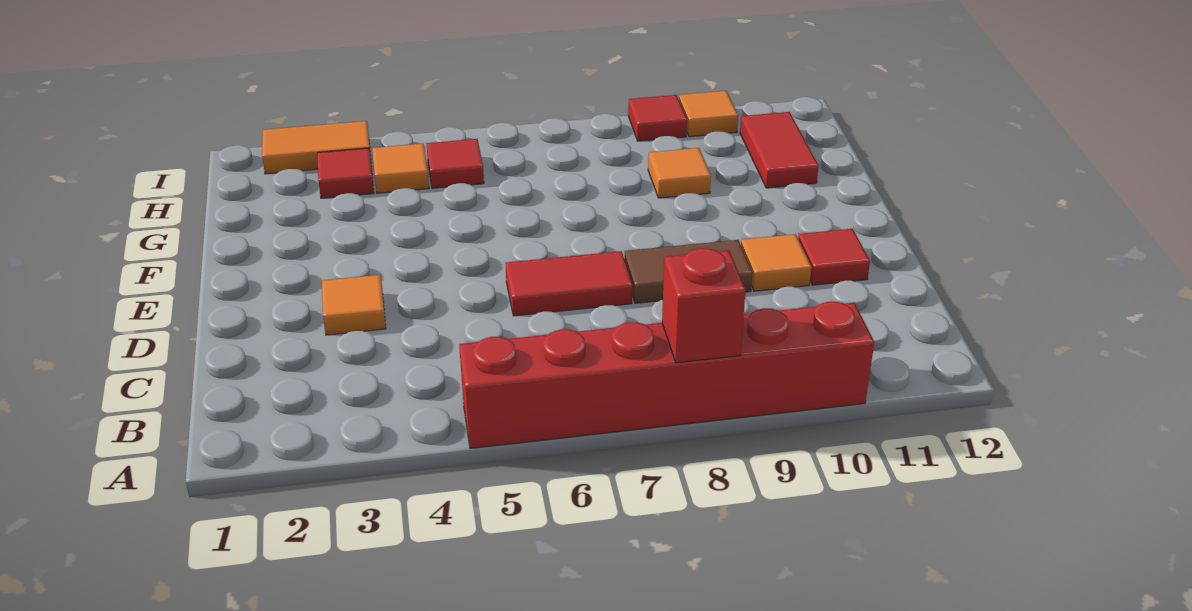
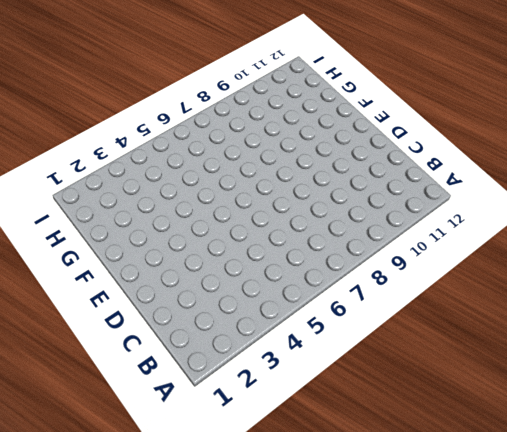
none -> red 1x6 brick [459,302,874,448]
none -> orange 1x1 tile [322,275,386,335]
none -> red 1x2 tile [505,251,632,316]

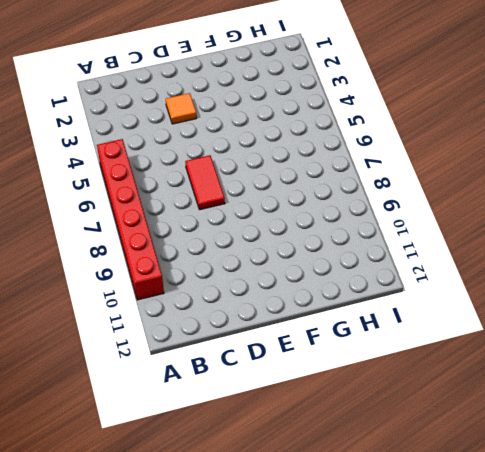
none -> brown 1x2 tile [624,240,752,303]
none -> orange 1x1 tile [741,234,812,291]
none -> red 1x1 tile [798,229,870,285]

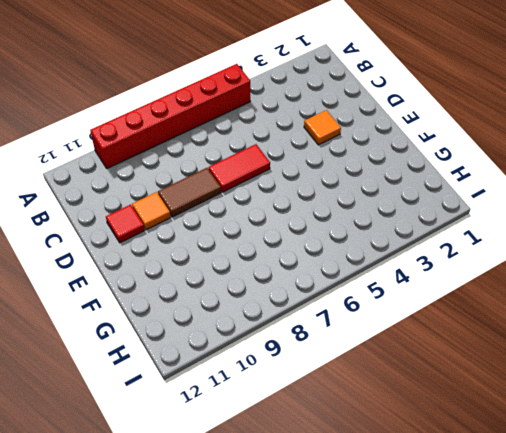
none -> orange 1x1 tile [648,148,711,198]
none -> red 1x2 tile [740,112,819,188]
none -> red 1x1 tile [317,148,374,198]

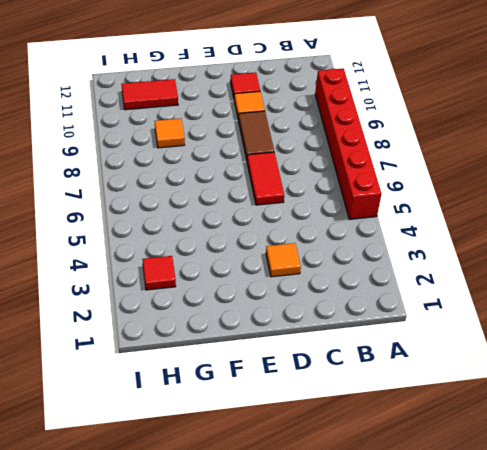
none -> orange 1x1 tile [372,143,429,193]
none -> red 1x1 tile [426,139,484,188]
none -> orange 1x2 tile [262,121,371,174]

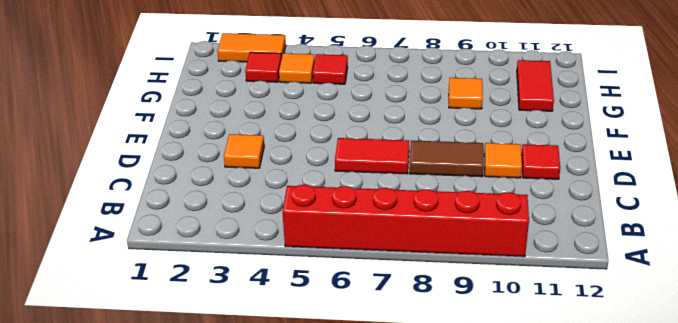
none -> red 1x1 tile [628,95,687,141]
none -> orange 1x1 tile [679,91,738,137]
none -> red 1x1 brick [662,248,746,363]

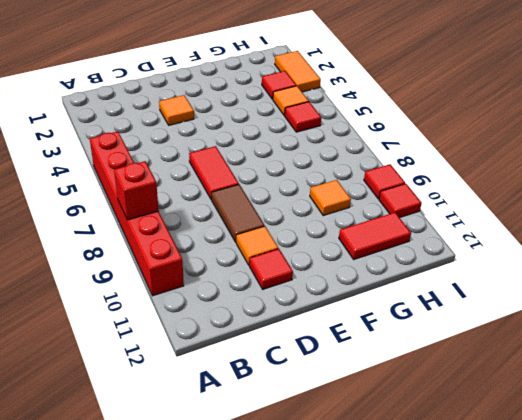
red 1x1 tile [379,184,422,218] -> orange 1x1 tile [679,91,738,137]

